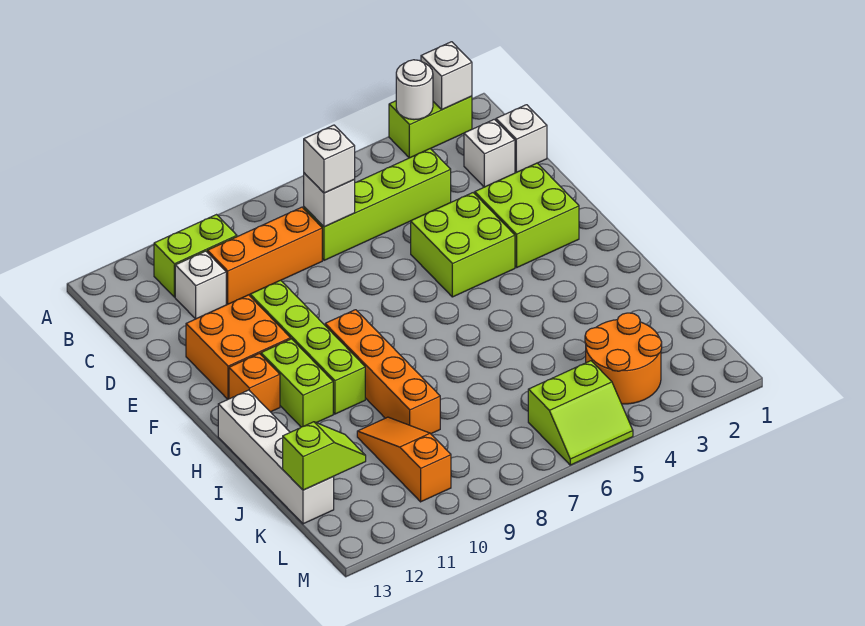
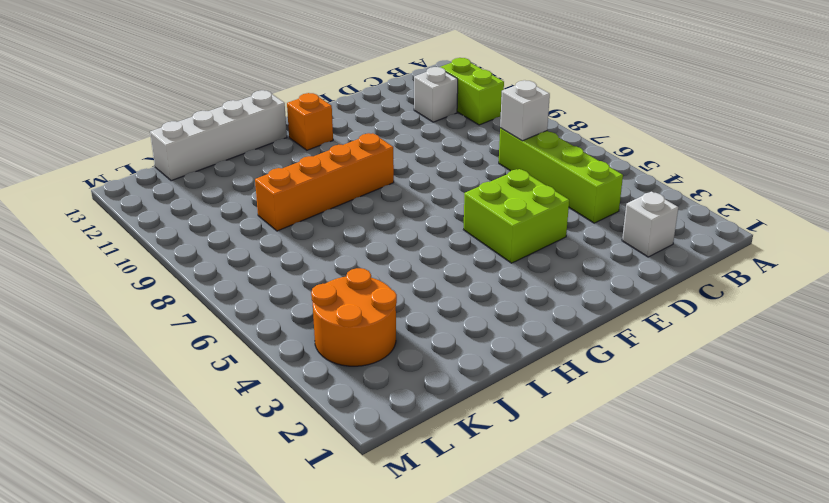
none -> lime 1x2 brick [389,96,472,158]
none -> white 1x1 brick [496,105,547,172]
none -> orange 1x3 brick [207,207,322,304]

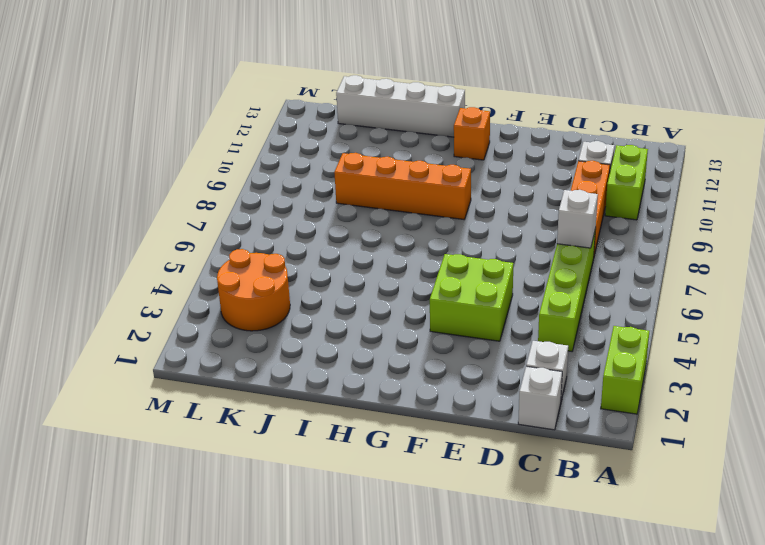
none -> lime 2x2 brick [475,163,579,267]
none -> lime 1x4 brick [250,280,365,414]
none -> orange 2x2 brick [186,295,291,399]

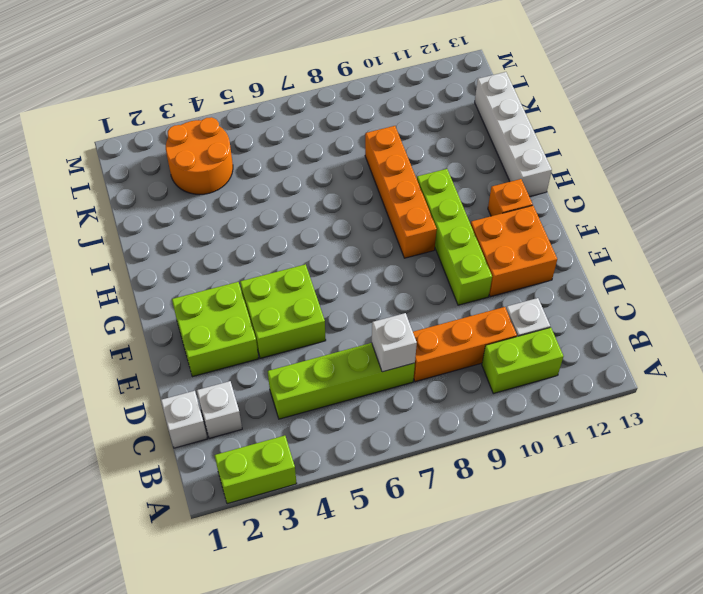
none -> lime 1x2 brick [261,339,333,427]
none -> orange 1x3 slope [357,417,451,502]
none -> lime 2x2 slope [528,361,633,465]

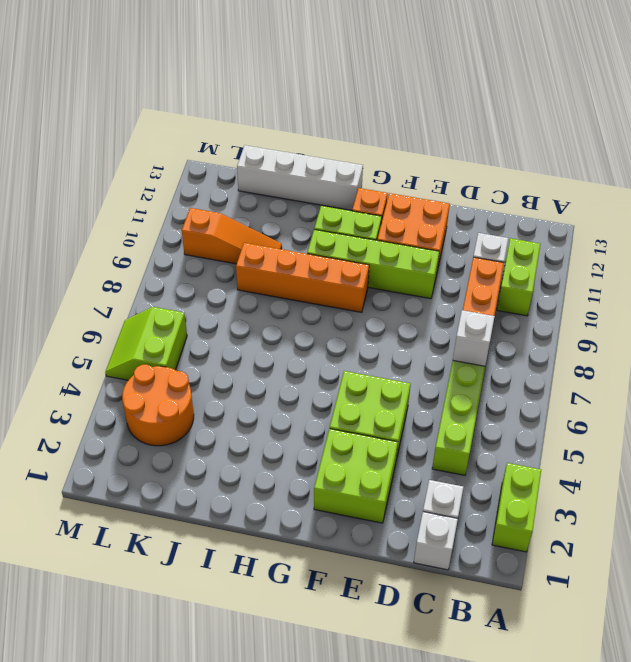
none -> white 1x1 brick [421,42,472,110]
none -> white 1x1 round brick [396,60,433,120]
none -> lime 1x2 slope [283,422,366,490]

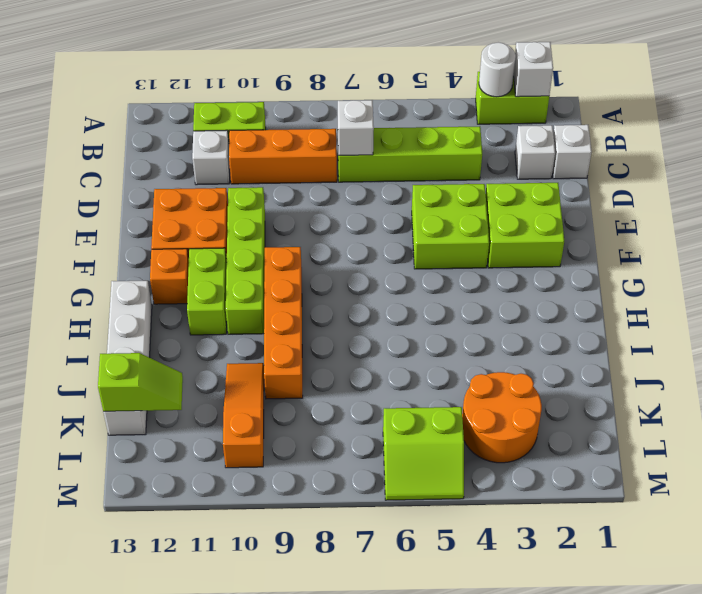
none -> white 1x1 brick [304,125,355,193]

